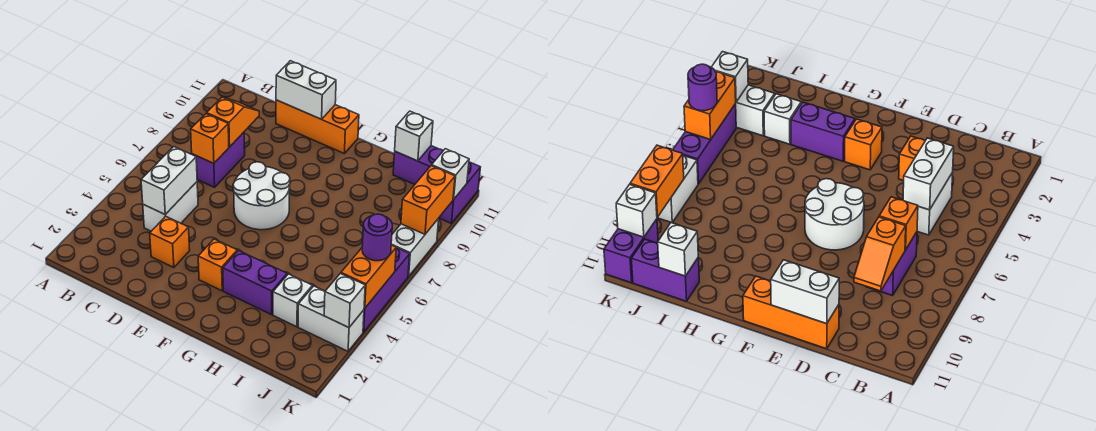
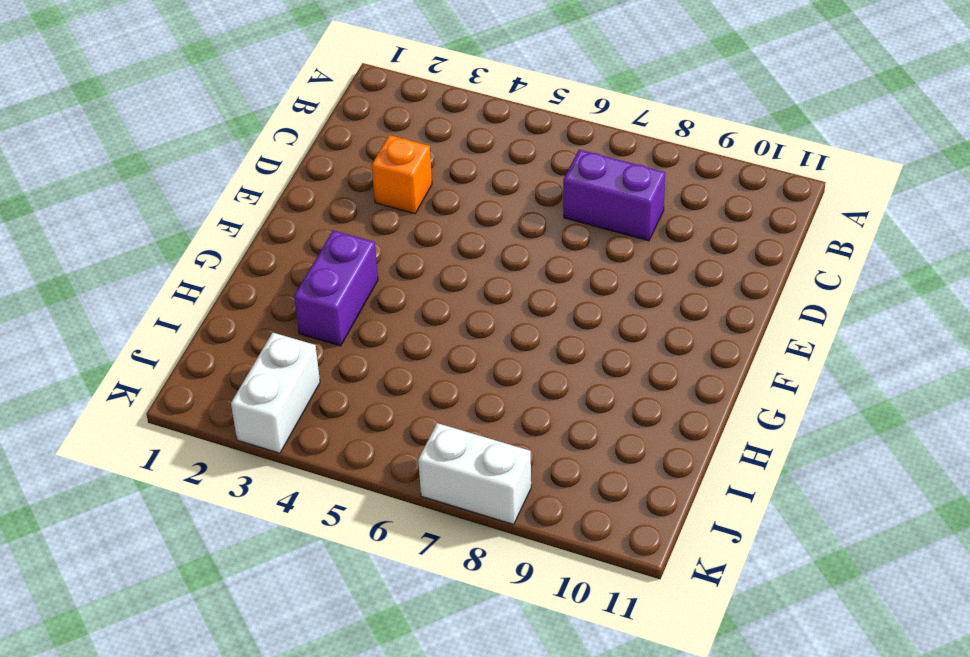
none -> white 1x2 brick [143,182,198,231]
none -> orange 1x3 brick [276,100,359,154]
none -> white 2x2 round brick [233,162,290,230]

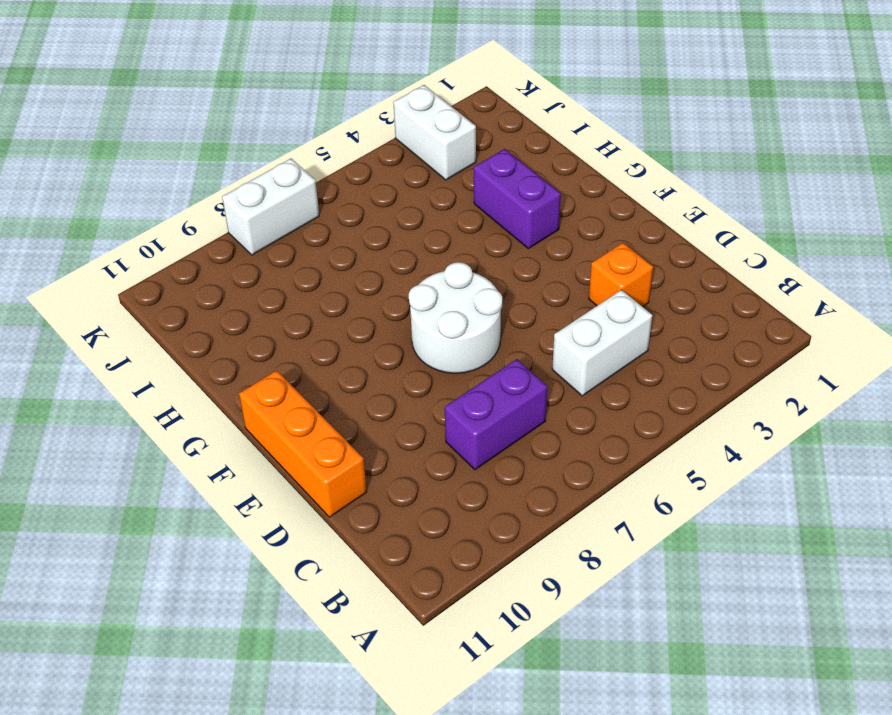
none -> orange 1x1 brick [198,239,237,291]
none -> white 1x1 brick [273,274,312,327]
none -> purple 1x2 brick [393,146,443,184]

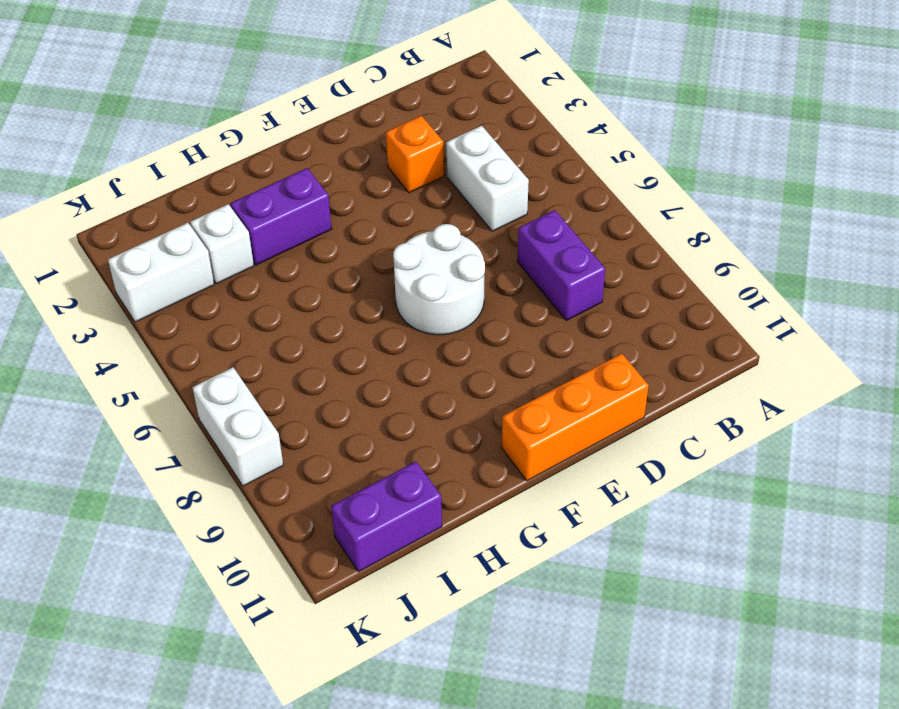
none -> orange 1x1 brick [198,239,237,291]
none -> purple 1x3 brick [363,248,410,332]
none -> purple 1x2 brick [439,162,480,223]

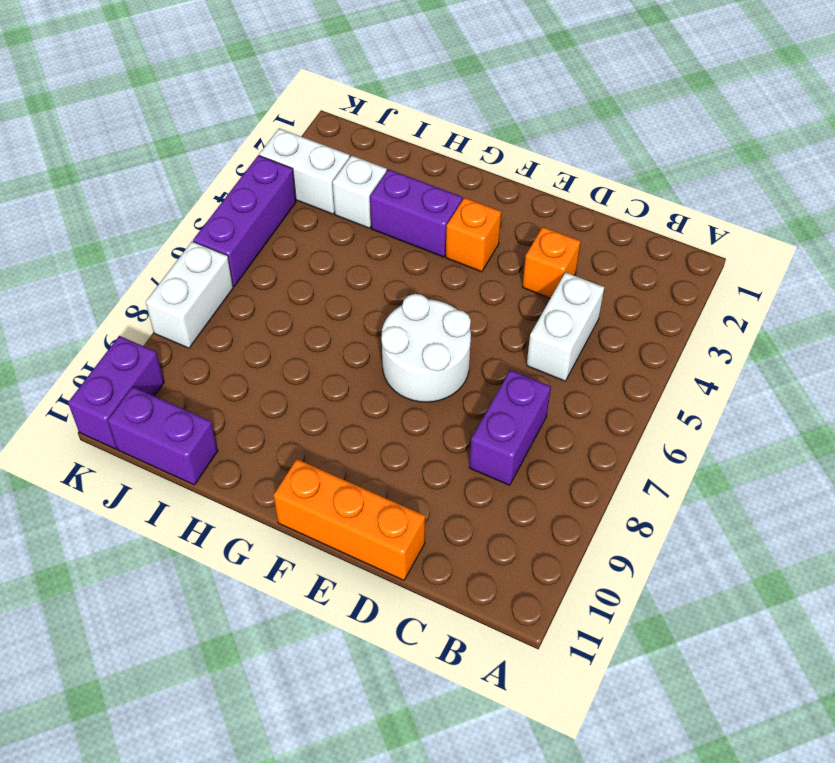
none -> white 1x2 brick [141,147,197,214]
none -> orange 1x1 brick [191,114,229,163]
none -> orange 1x2 slope [207,97,259,147]

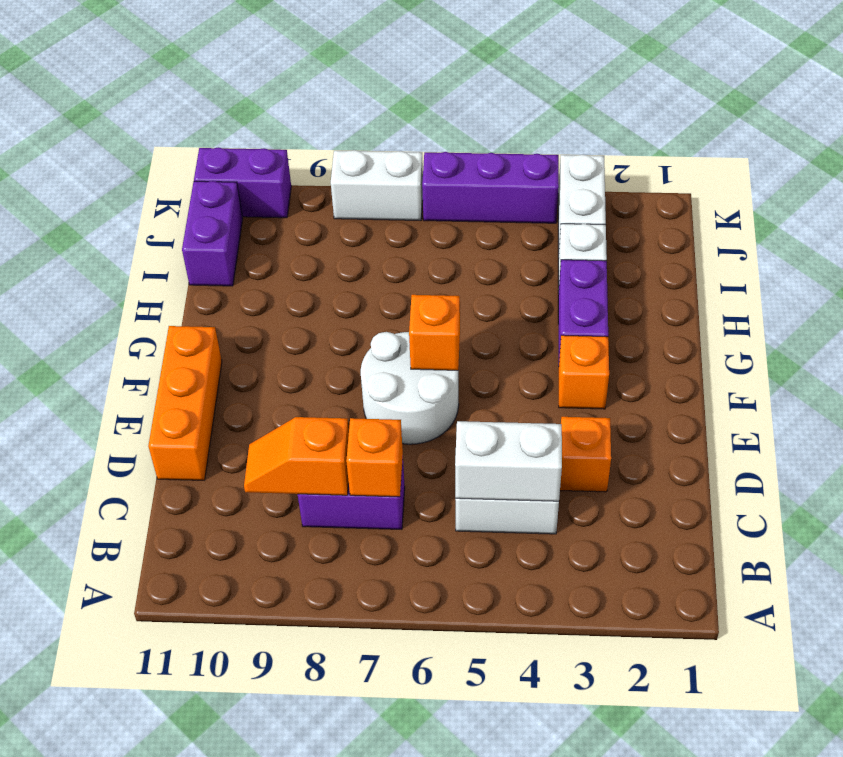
orange 1x1 brick [409,295,460,370] -> none
none -> white 1x2 brick [276,61,336,119]
none -> white 1x1 brick [395,111,433,161]
none -> white 1x1 brick [324,273,365,328]

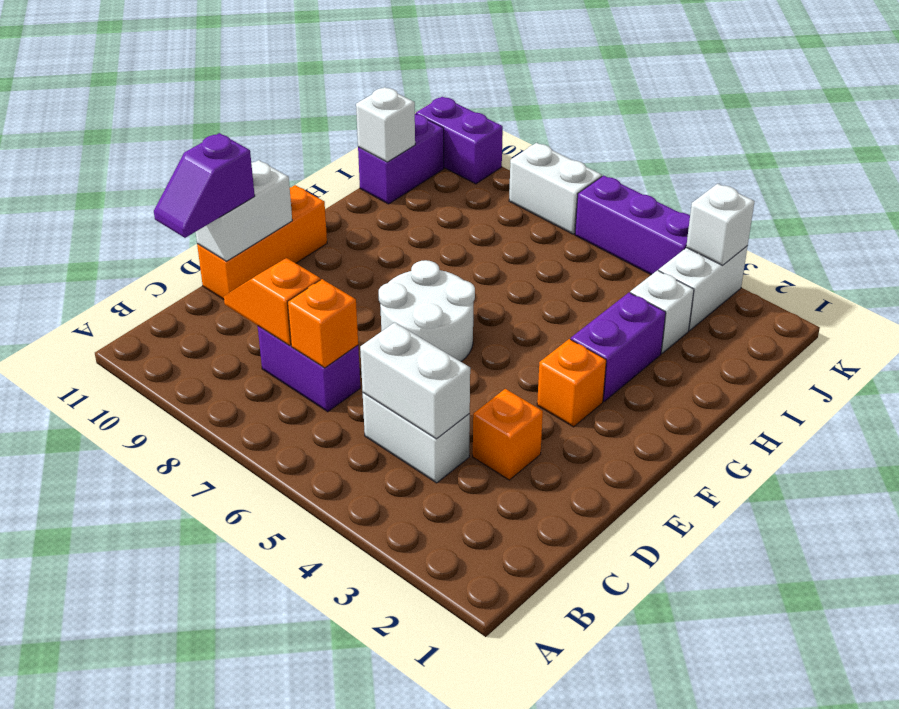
purple 1x2 slope [154,133,255,238] -> none
none -> orange 1x2 brick [341,245,396,308]
none -> orange 1x2 brick [401,166,455,234]
none -> white 1x1 brick [432,149,469,200]

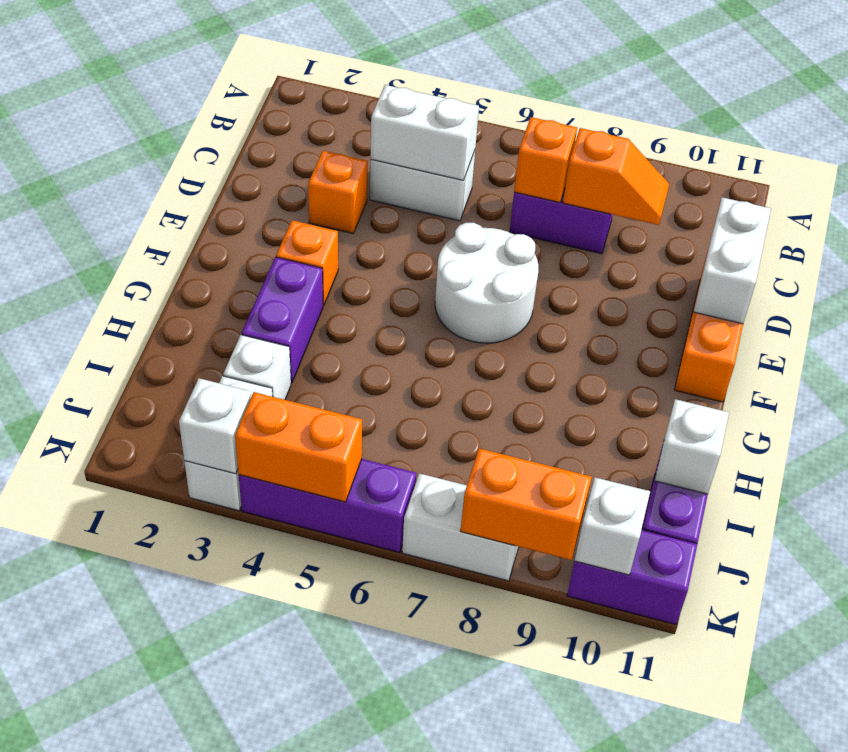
none -> purple 1x1 round brick [362,214,392,261]

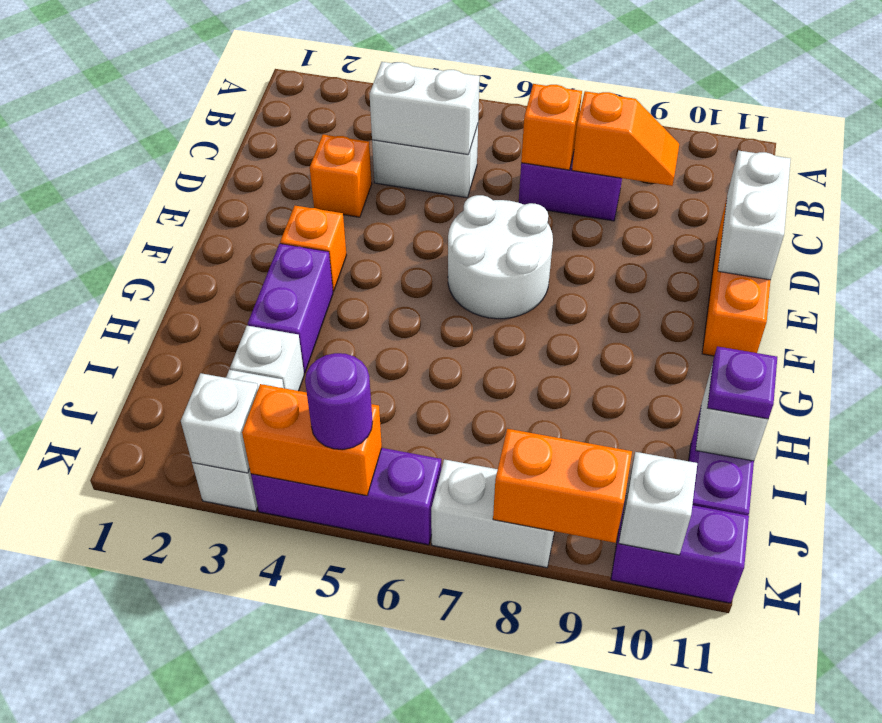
purple 1x1 plate [707,346,777,419] -> none

